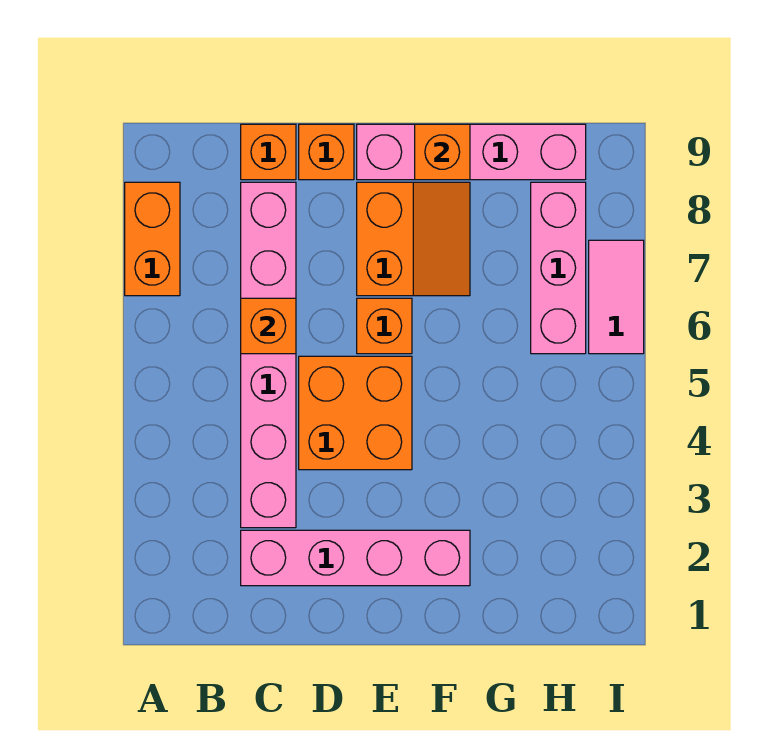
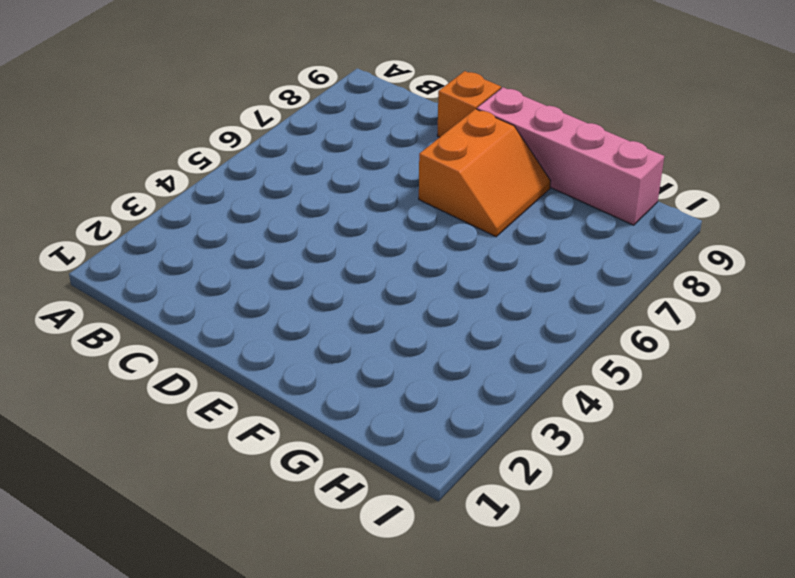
none -> orange 1x2 brick [125,182,180,296]
none -> pink 1x4 brick [241,530,470,586]
none -> pink 1x6 brick [241,182,296,528]

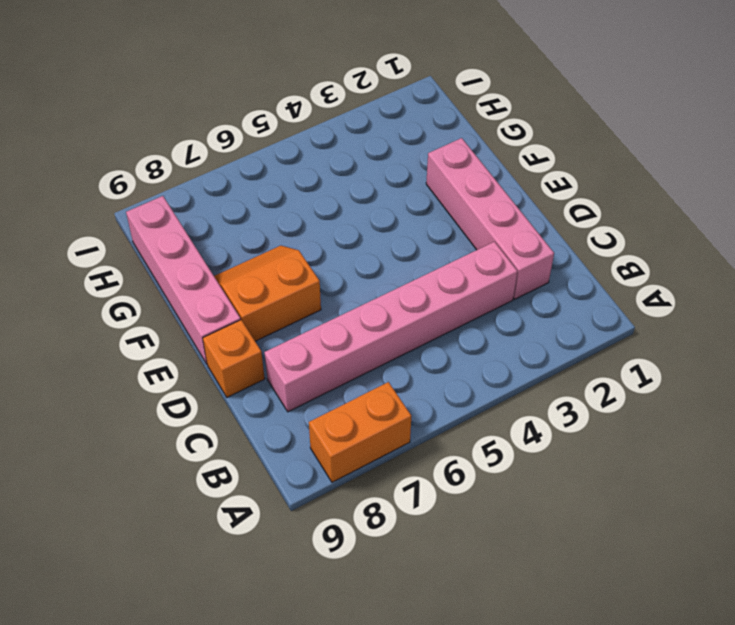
none -> orange 1x1 brick [241,124,296,180]
none -> orange 2x2 brick [299,356,412,470]
none -> orange 1x1 brick [357,298,412,354]

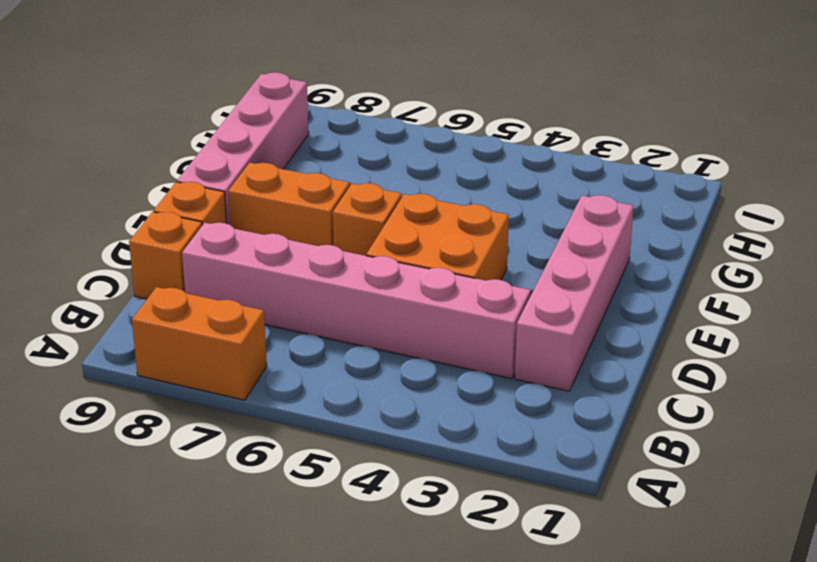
none -> pink 1x3 brick [531,182,586,354]
none -> pink 1x2 tile [589,240,644,354]
none -> orange 1x1 brick [241,298,296,354]

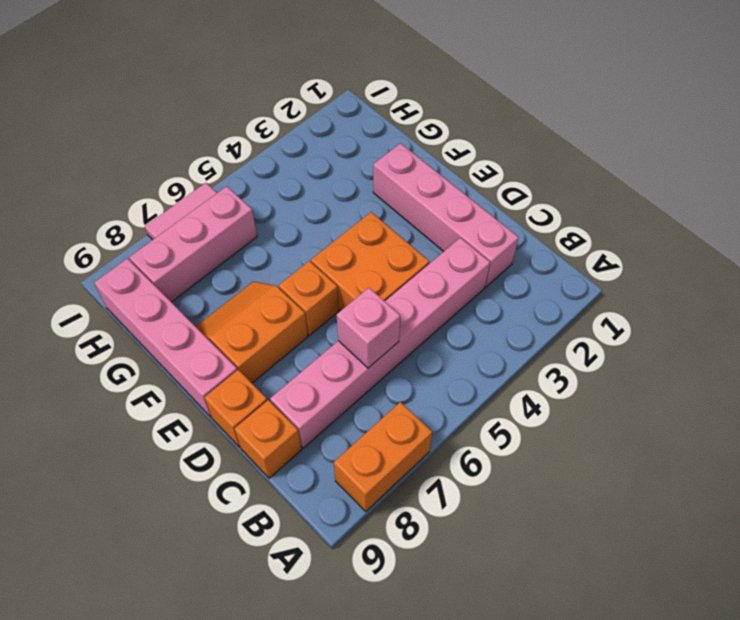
pink 1x1 brick [337,288,400,368] -> orange 1x1 brick [241,298,296,354]
none -> orange 1x1 brick [415,124,470,180]

